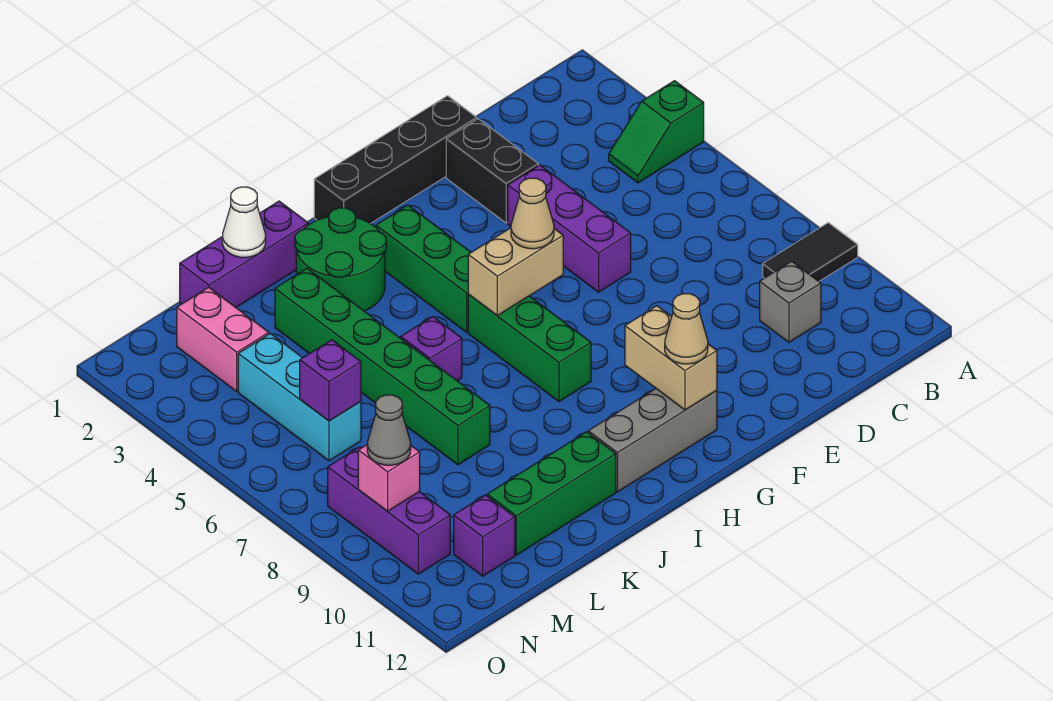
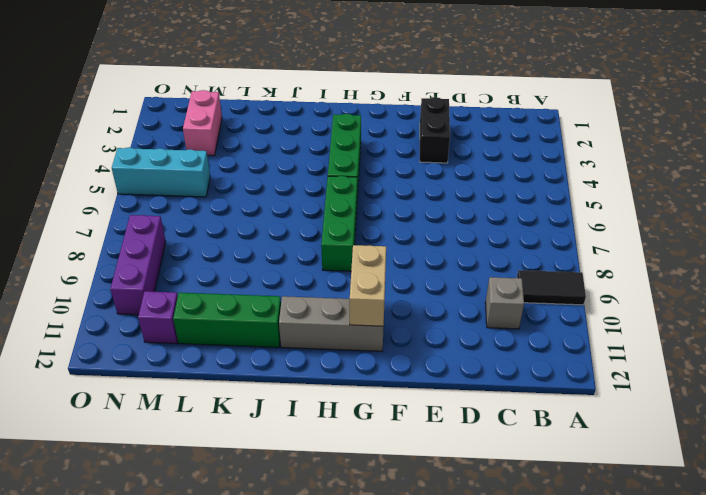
cyan 1x3 brick [112,147,210,197] -> cyan 1x3 brick turned to [238,334,361,461]
none -> green 1x2 slope [609,81,704,183]
none -> black 1x4 brick [314,96,477,224]
none -> purple 1x3 brick [508,165,631,292]

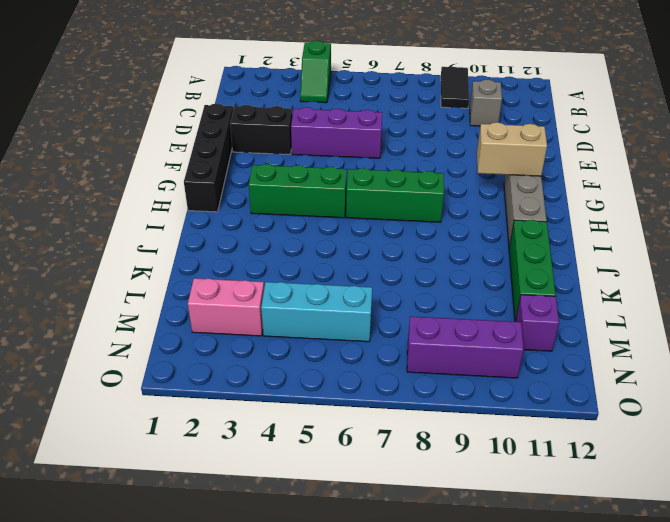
none -> green 2x2 round brick [295,208,386,311]
none -> purple 1x3 brick [180,201,308,307]
none -> purple 1x1 brick [401,317,462,381]

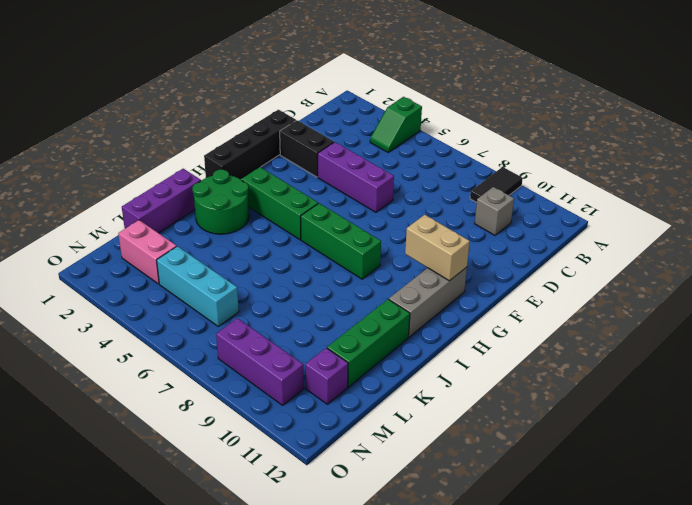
none -> purple 1x1 brick [401,317,462,381]
none -> green 1x6 brick [275,268,490,465]
none -> tan 1x2 brick [468,228,563,316]

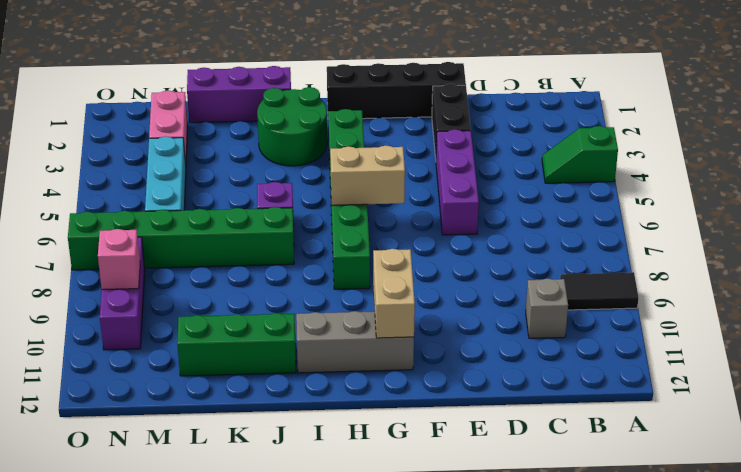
green 1x6 brick [68,207,294,270] -> green 1x6 brick turned to [275,268,490,465]
none -> purple 1x1 brick [454,495,515,576]
none -> white 1x1 cone [222,187,266,257]
none -> purple 1x1 brick [300,340,361,421]

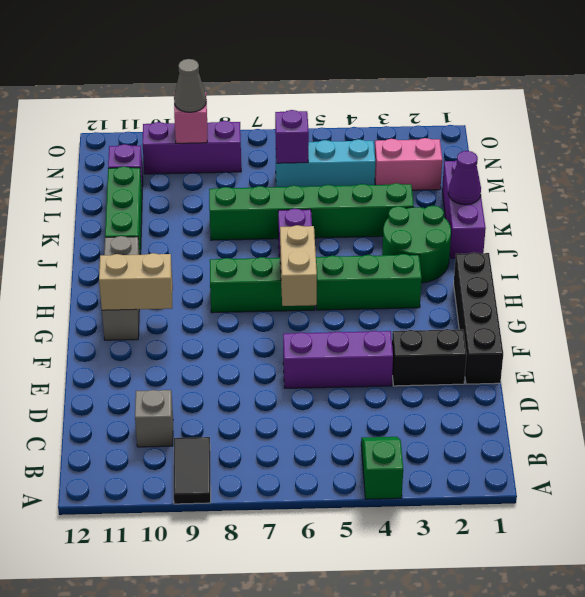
purple 1x1 cone [448,151,481,205] -> white 1x1 cone [222,187,266,257]
none -> tan 1x1 cone [511,178,554,249]
none -> tan 1x1 cone [665,294,708,364]

